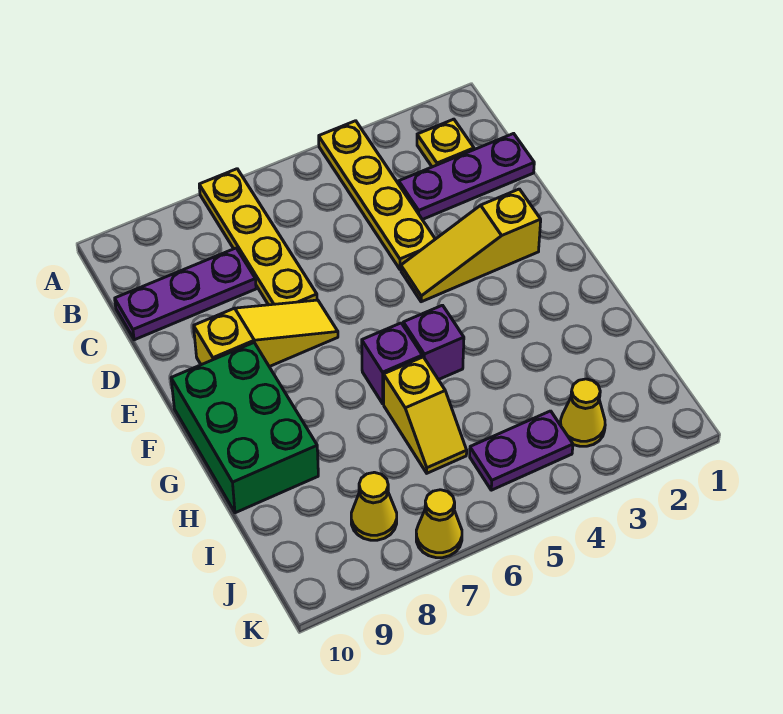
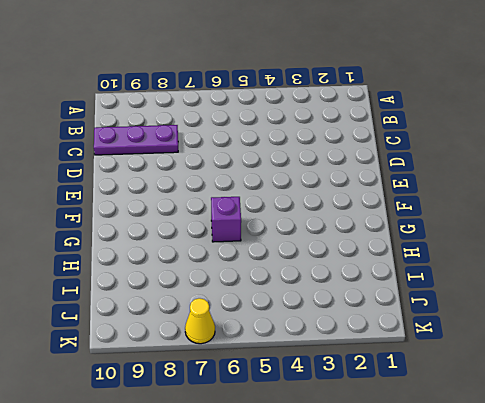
none -> yellow 1x4 plate [319,121,435,269]
none -> yellow 1x4 plate [199,169,317,305]
none -> yellow 1x1 plate [417,119,474,167]

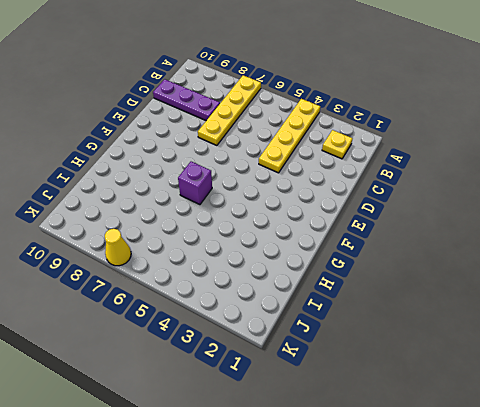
none -> purple 1x3 plate [399,133,534,220]
none -> yellow 1x3 slope [401,189,541,302]
none -> yellow 1x3 slope [194,300,338,367]

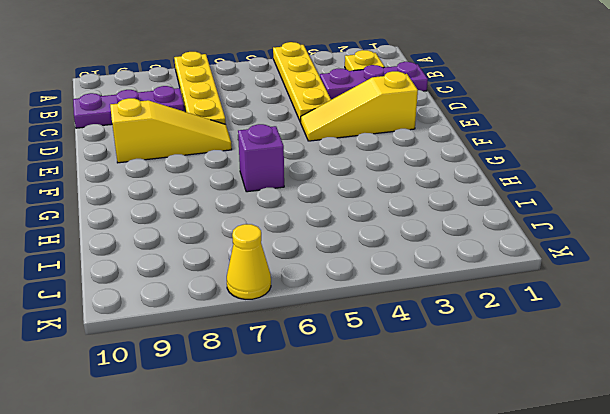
none -> green 2x3 brick [171,343,318,513]
none -> purple 1x1 brick [403,305,464,380]
none -> yellow 1x2 slope [384,357,467,473]

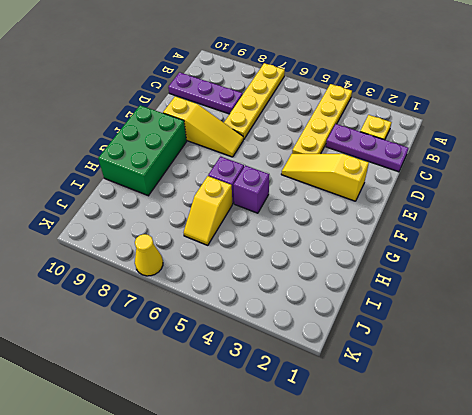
none -> yellow 1x1 cone [560,379,605,446]
none -> purple 1x2 plate [470,411,573,490]
none -> yellow 1x1 cone [351,472,397,540]

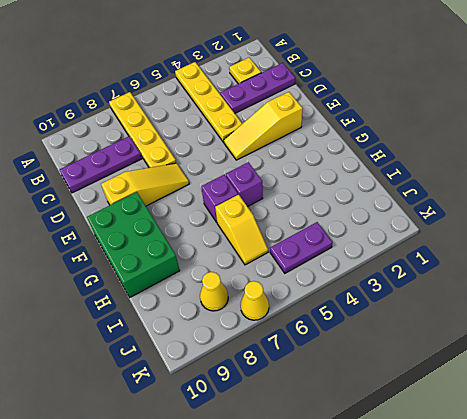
none -> yellow 1x1 cone [560,379,605,446]

